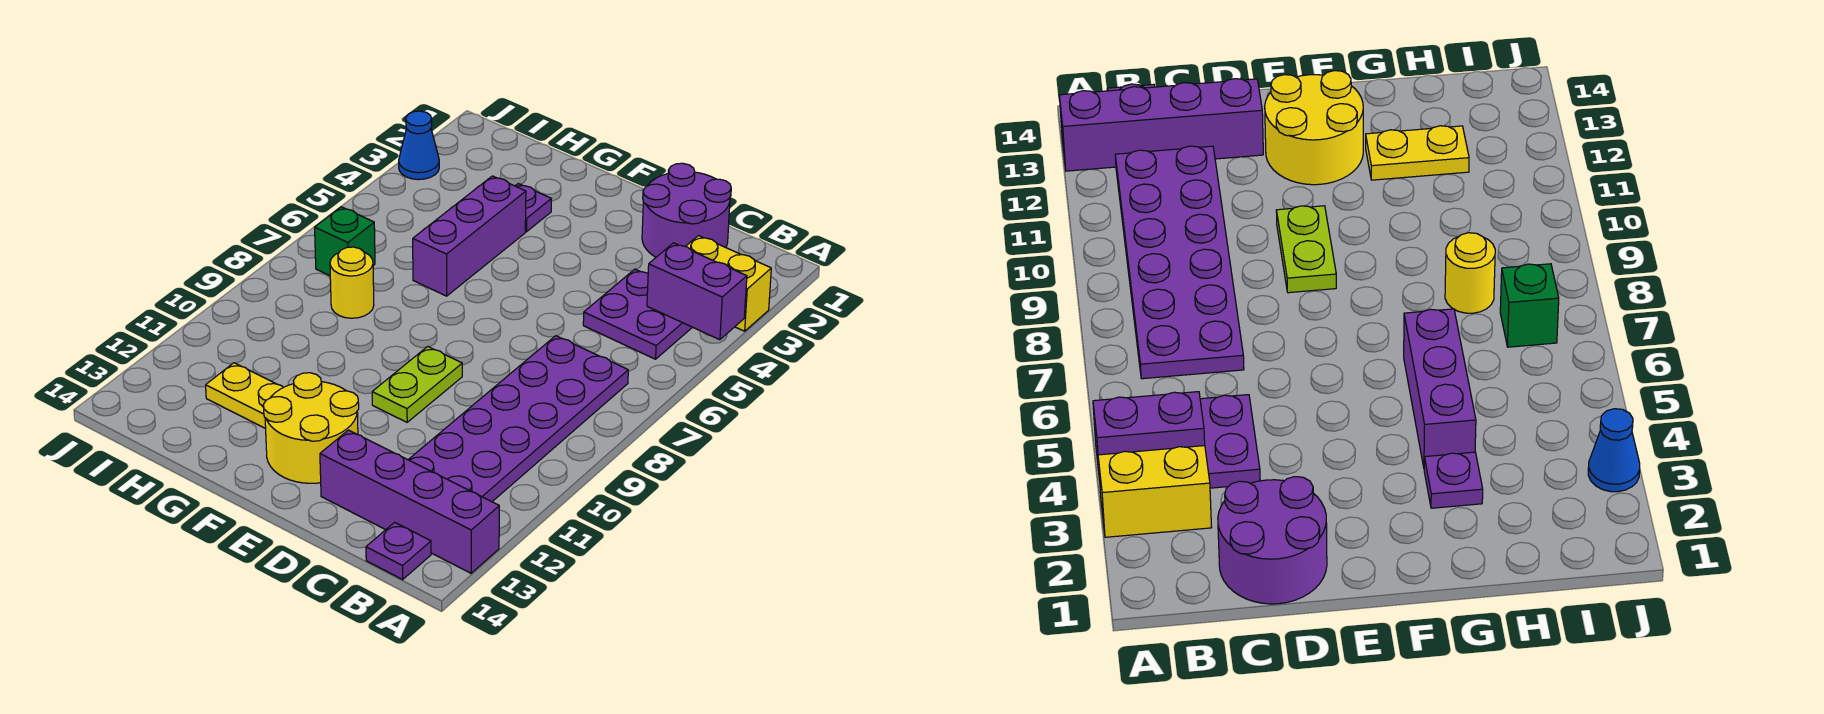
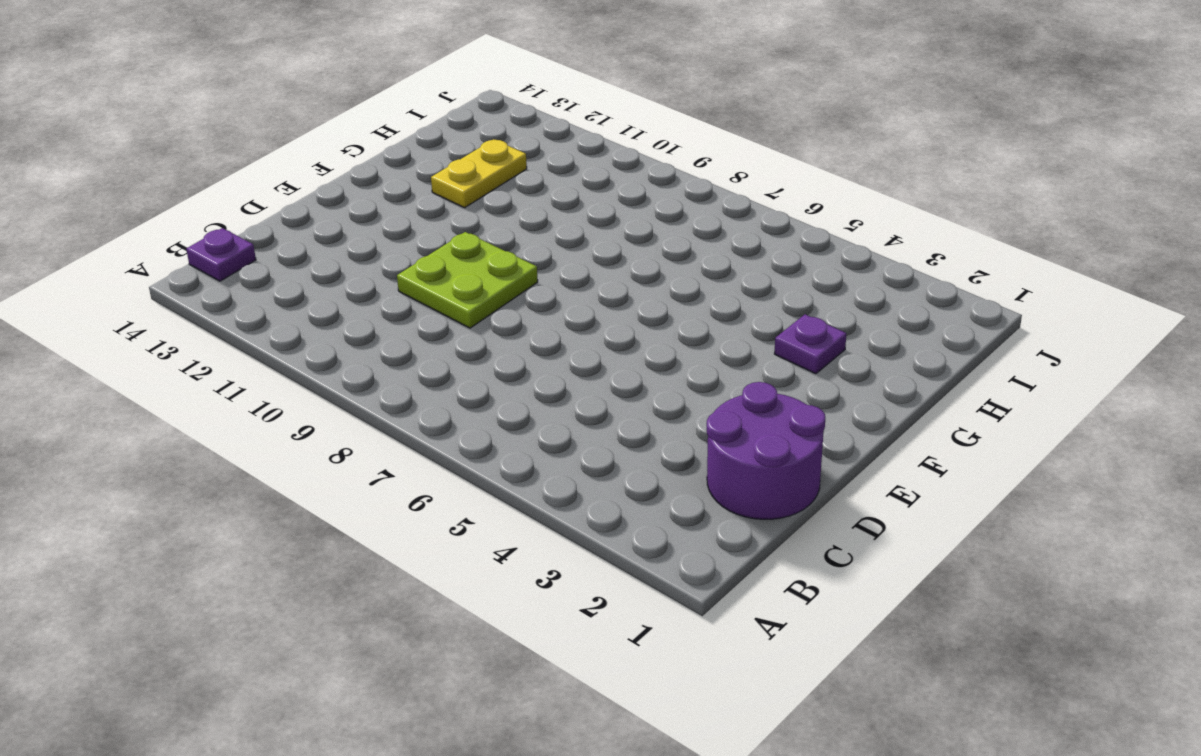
lime 2x2 plate [397,232,538,328] -> lime 1x2 plate [372,346,462,422]
none -> yellow 1x2 brick [686,236,771,331]
none -> purple 1x4 brick [320,430,499,573]
none -> purple 2x2 plate [583,269,692,359]

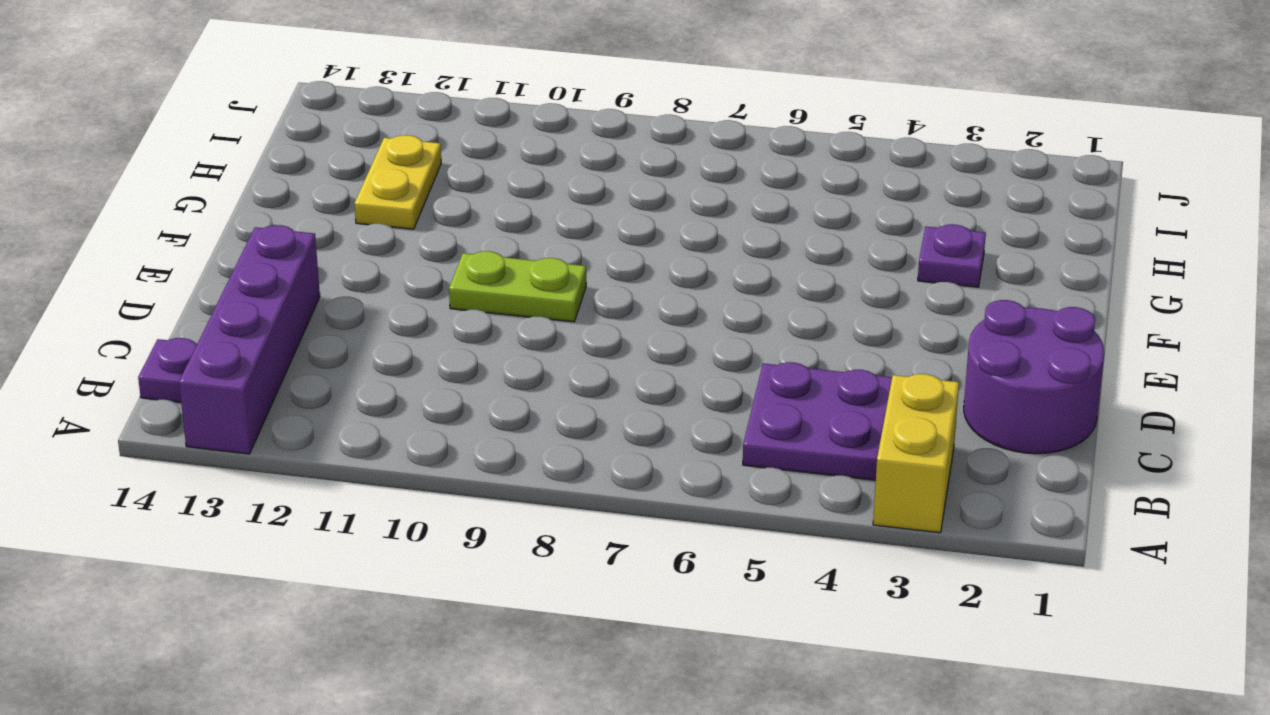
none -> purple 2x6 plate [408,336,628,502]
none -> yellow 2x2 round brick [263,373,359,483]
none -> purple 1x3 brick [413,176,526,296]

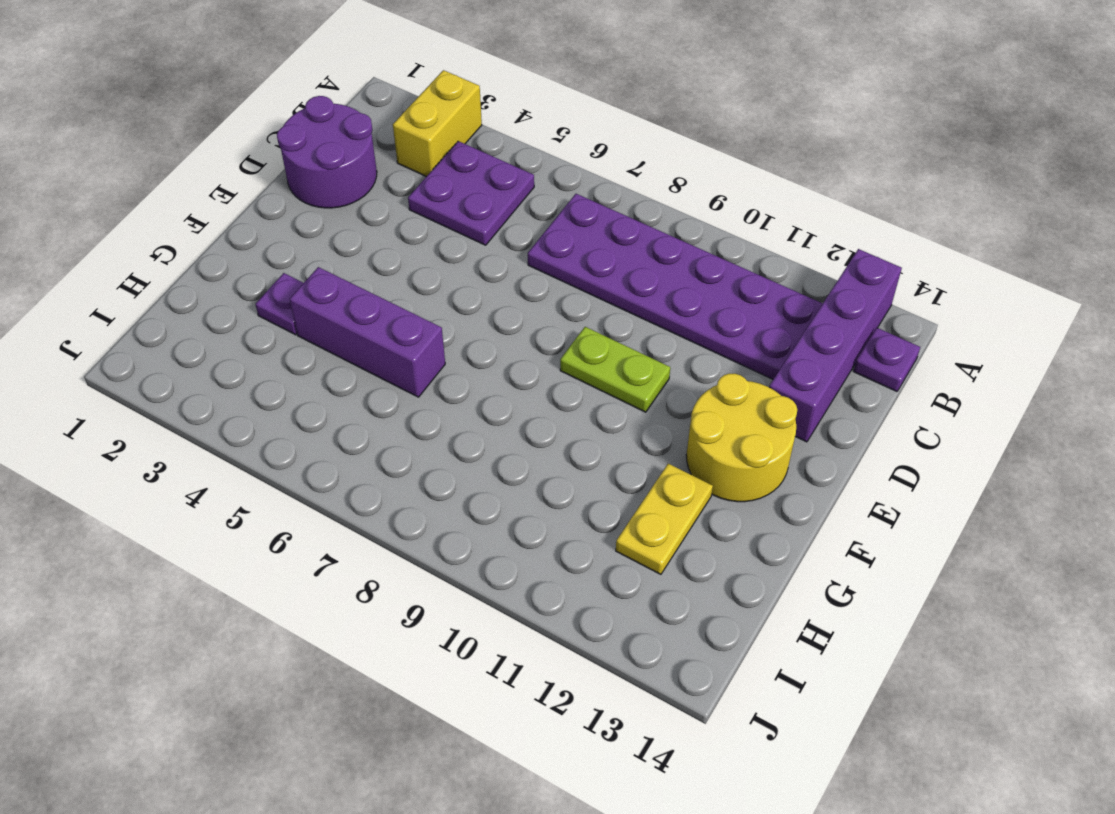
none -> yellow 1x1 round brick [330,247,374,318]
none -> green 1x1 brick [315,207,375,276]
none -> blue 1x1 cone [399,111,439,180]

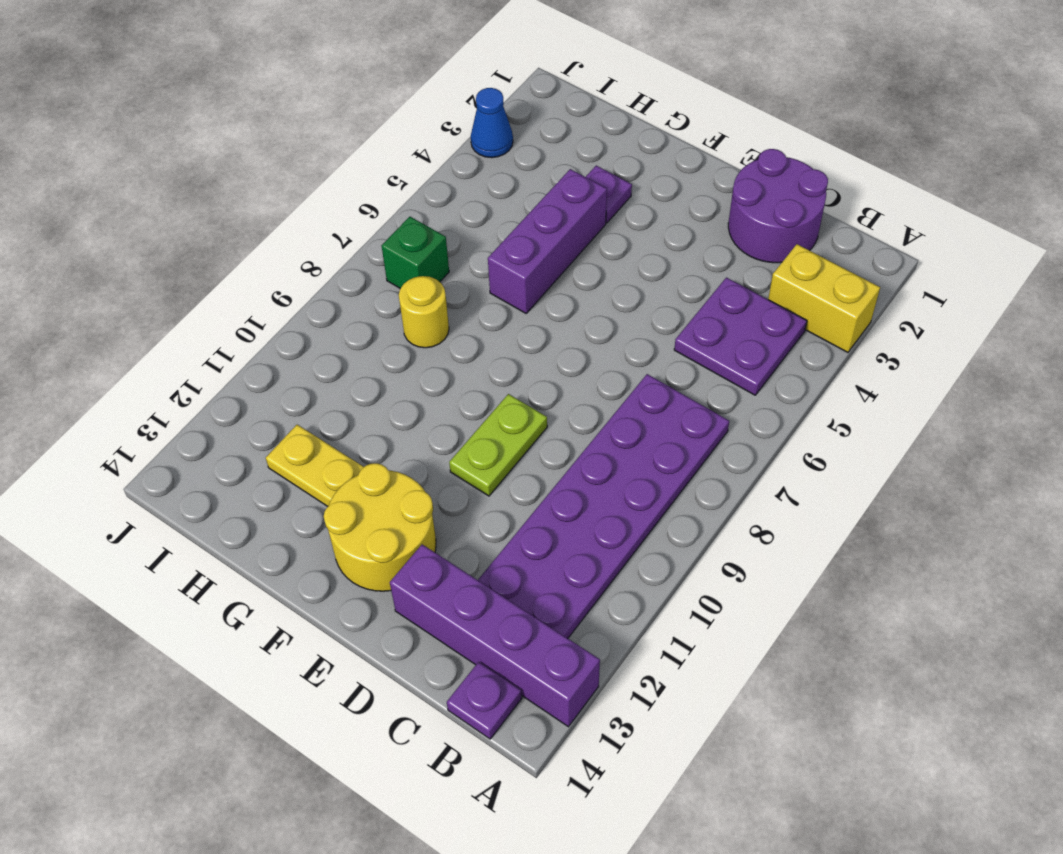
none -> purple 1x2 brick [647,243,747,340]

